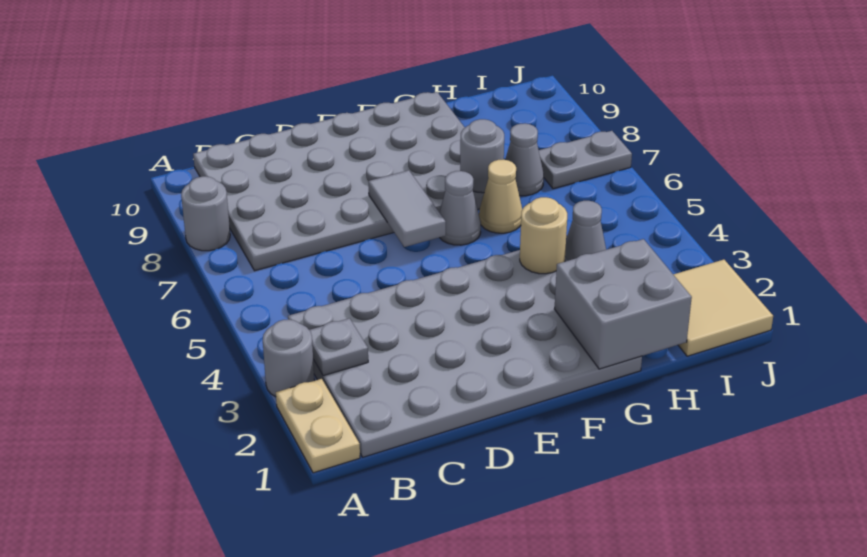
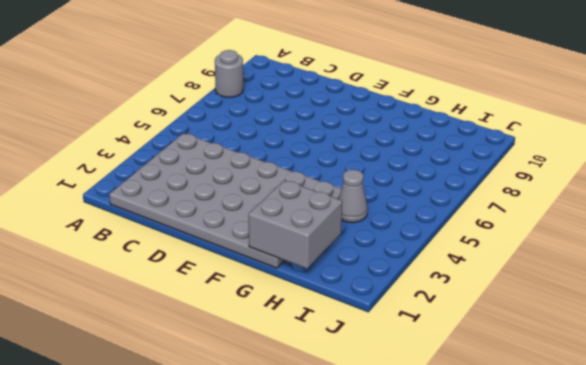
none -> tan 1x2 plate [276,379,360,473]
none -> grey 1x1 round brick [263,320,314,397]
none -> grey 4x6 plate [193,92,484,271]

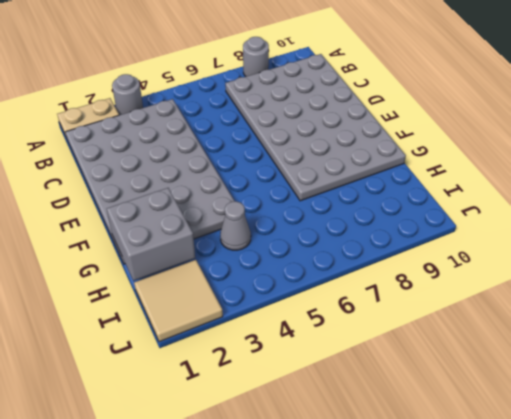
none -> grey 1x1 cone [439,171,481,245]
none -> tan 1x1 cone [479,160,522,233]
none -> grey 1x1 cone [505,123,544,196]

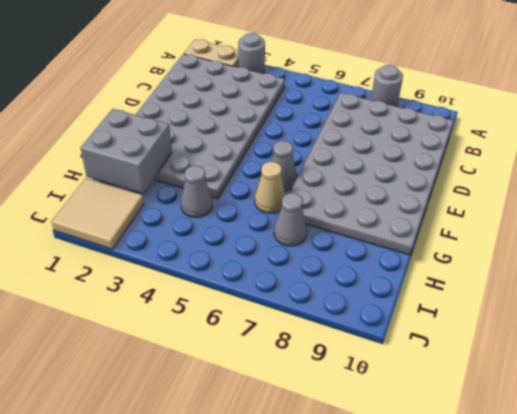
none -> grey 1x2 plate [539,131,632,189]
none -> grey 1x1 plate [310,318,368,376]
none -> grey 1x2 tile [368,170,446,247]

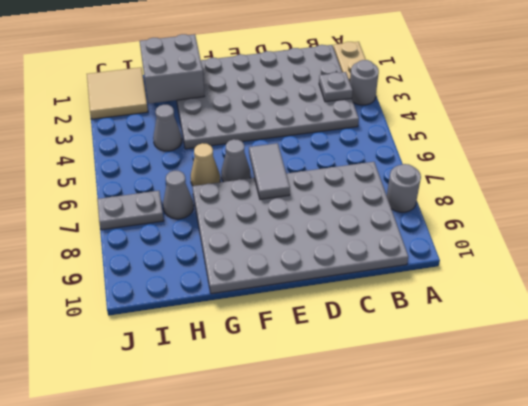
none -> tan 1x1 round brick [520,197,567,274]
none -> grey 1x1 round brick [460,119,504,193]

